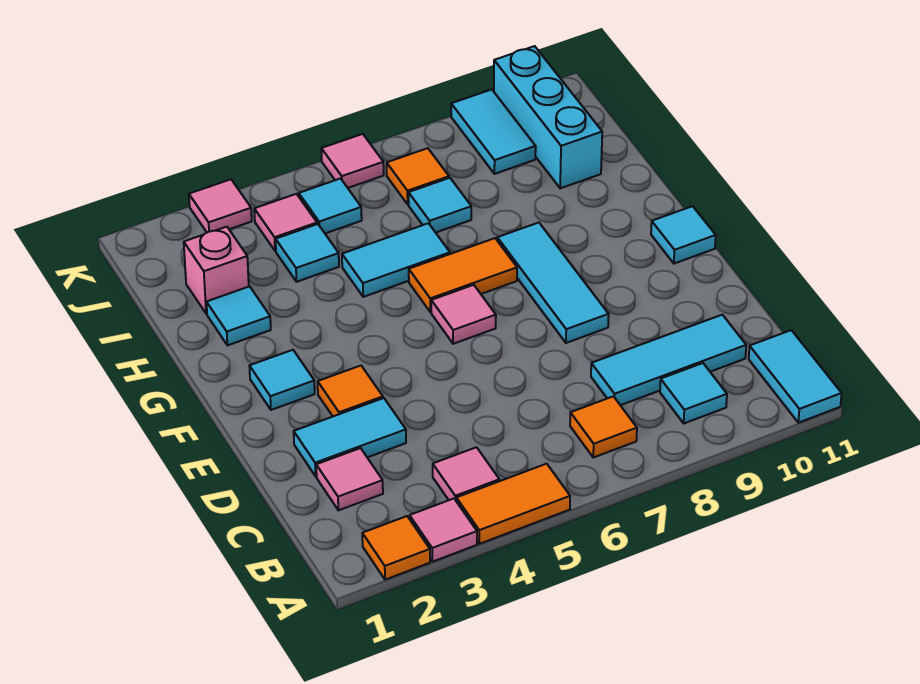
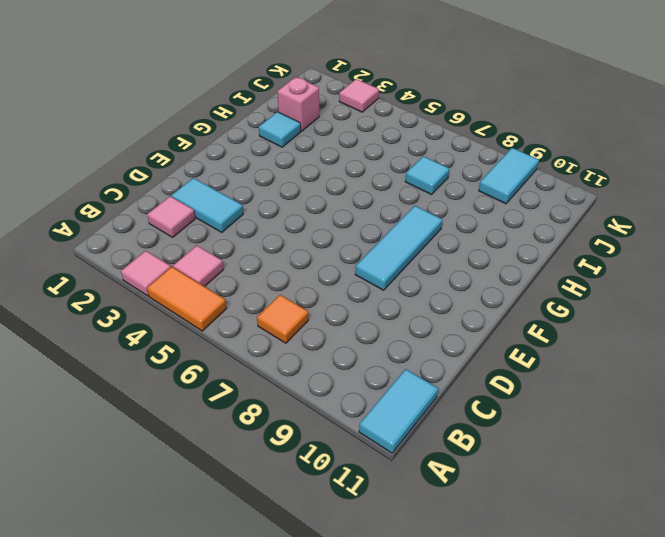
none -> orange 1x1 tile [362,516,430,580]
none -> cyan 1x1 tile [660,363,727,423]
none -> cyan 1x3 tile [591,315,746,405]

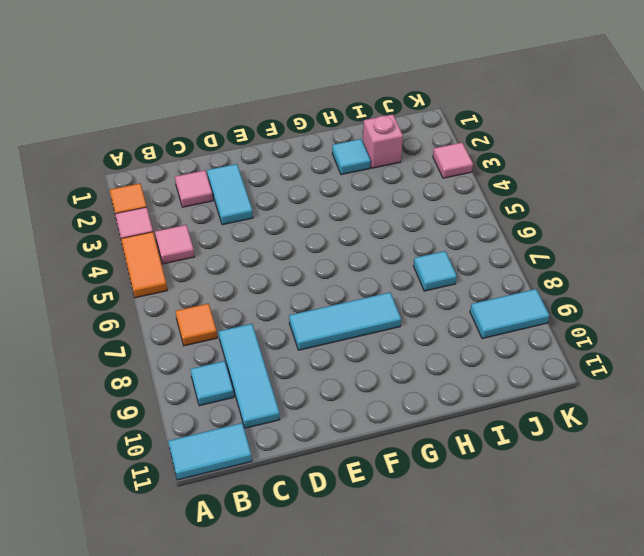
none -> orange 1x1 tile [318,366,383,416]
none -> cyan 1x1 tile [249,350,315,410]
none -> pink 1x1 tile [431,285,496,344]

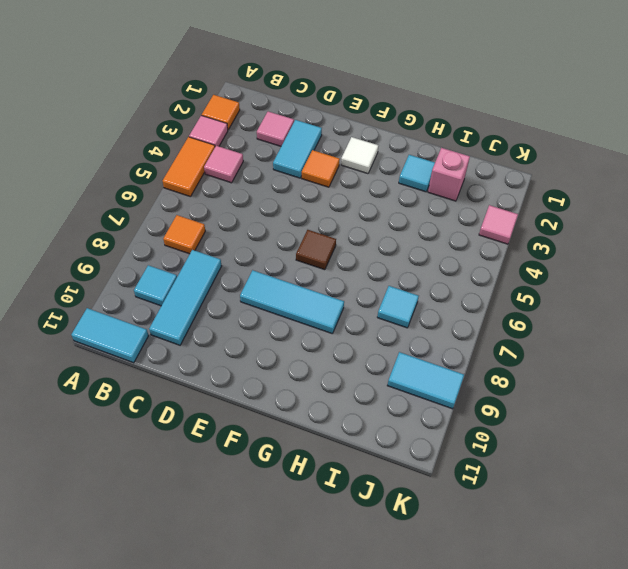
white 1x1 tile [341,137,378,174] -> cyan 1x1 tile [249,350,315,410]
brown 1x1 tile [296,230,336,270] -> pink 1x1 tile [431,285,496,344]
none -> cyan 1x1 tile [651,206,716,264]
none -> orange 1x2 tile [409,238,517,312]
none -> cyan 1x2 tile [342,223,450,297]

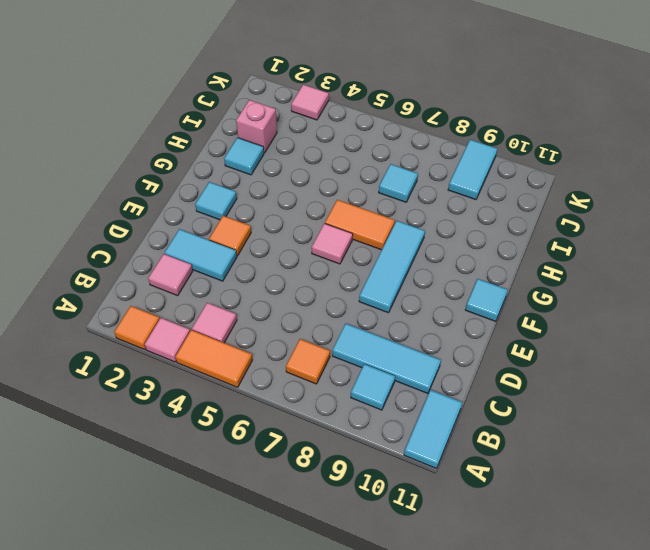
none -> cyan 1x2 tile [342,223,450,297]
none -> cyan 1x1 tile [276,224,339,282]
none -> cyan 1x3 brick [494,46,602,188]

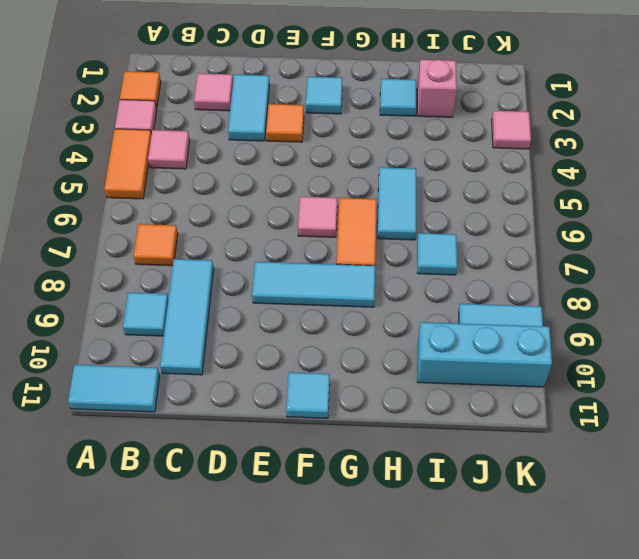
none -> cyan 1x1 tile [276,224,339,282]
none -> pink 1x1 tile [254,194,317,251]
none -> cyan 1x1 tile [299,179,362,233]

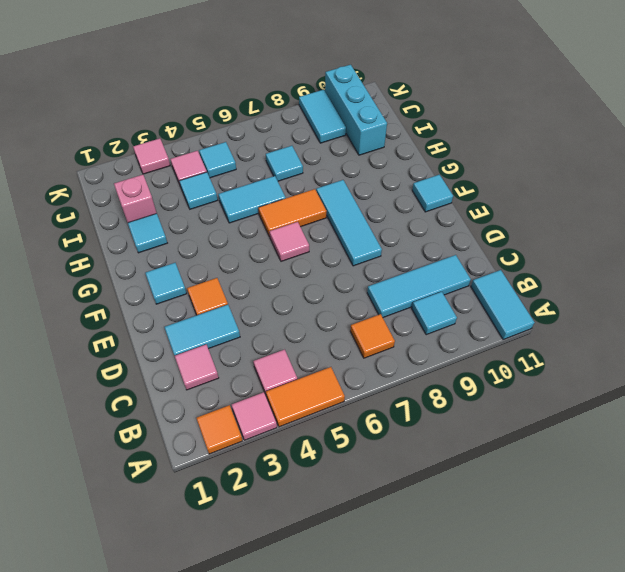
none -> orange 1x1 tile [387,148,449,204]
none -> pink 1x1 tile [321,134,384,188]

